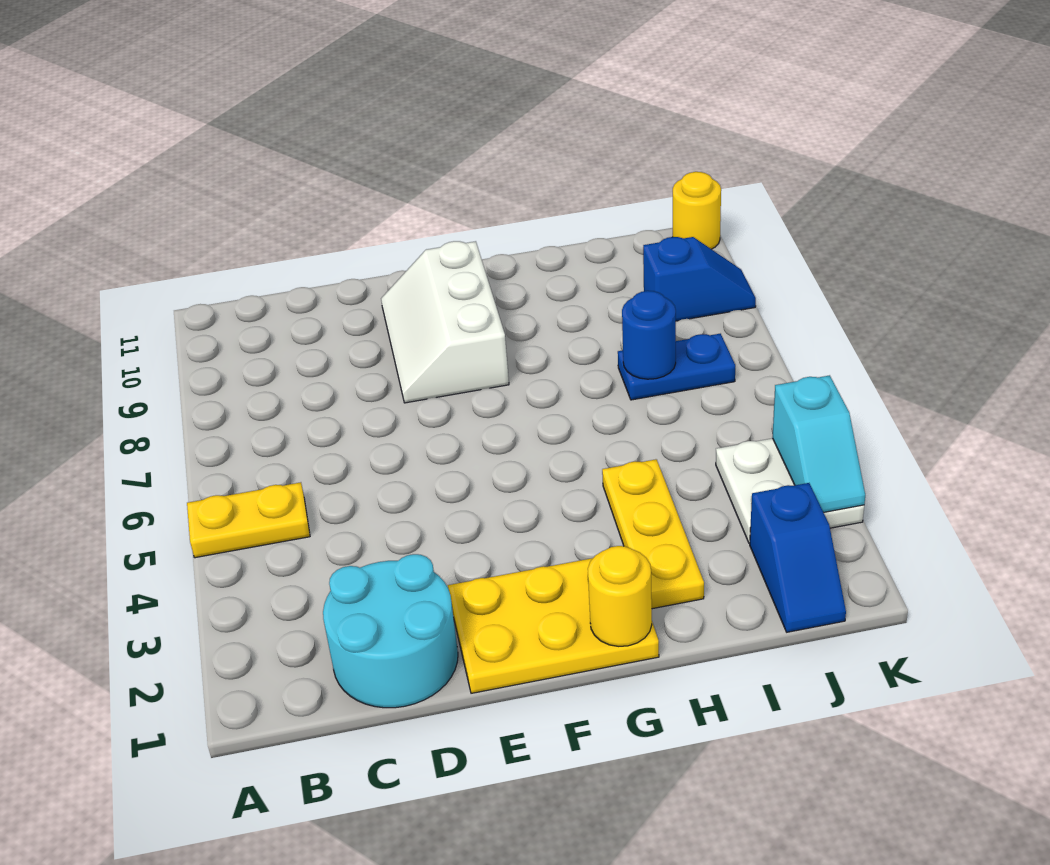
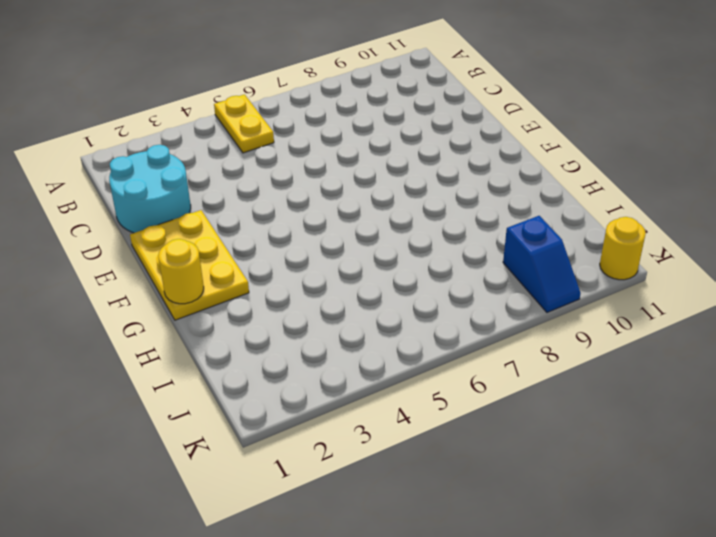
none -> white 2x3 slope [381,241,509,403]
none -> yellow 1x3 plate [602,459,704,609]
none -> blue 1x2 plate [618,334,735,400]

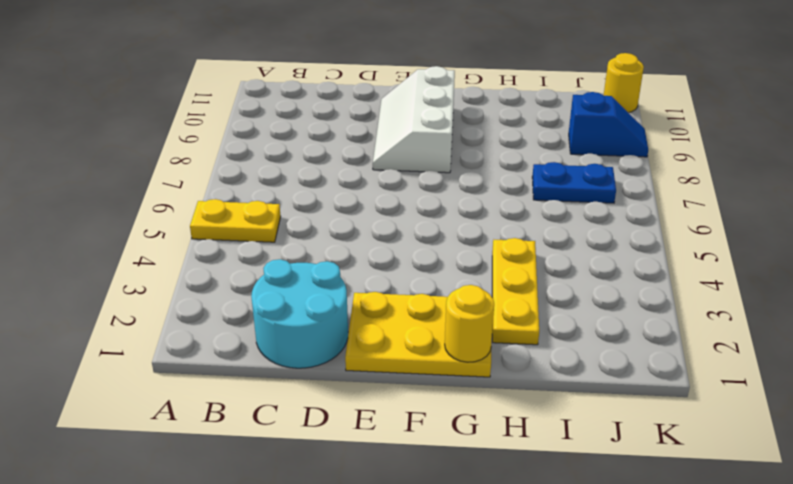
none -> blue 1x2 slope [750,483,846,632]
none -> white 2x2 plate [716,438,864,543]
none -> blue 1x1 round brick [622,291,676,379]

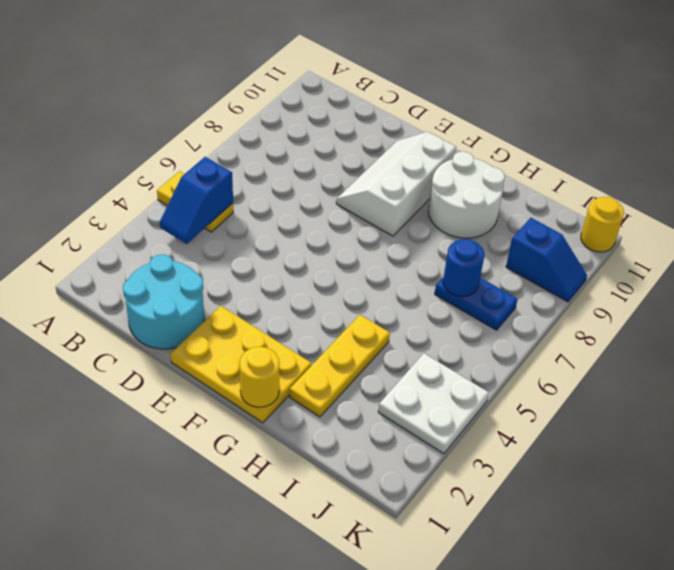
blue 1x2 slope [160,157,233,244] -> blue 1x2 slope moved to [750,483,846,632]
white 2x2 round brick [428,152,505,238] -> none
none -> cyan 1x2 slope [772,375,865,512]

